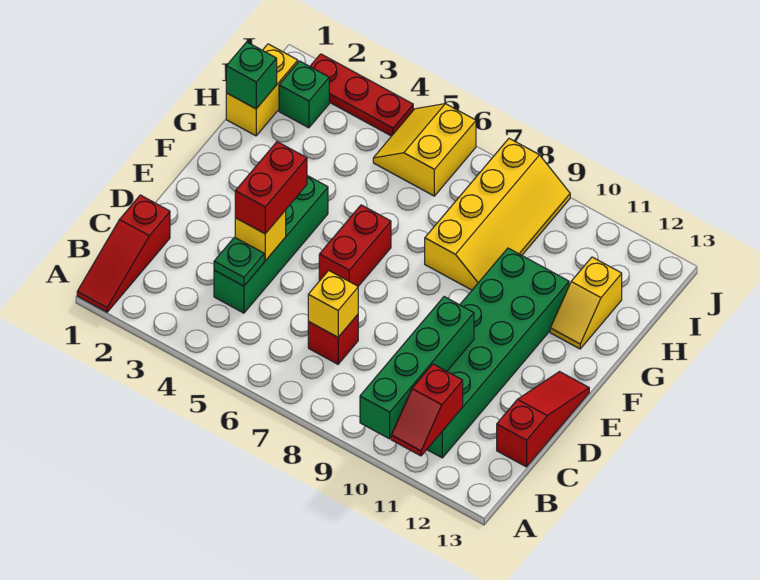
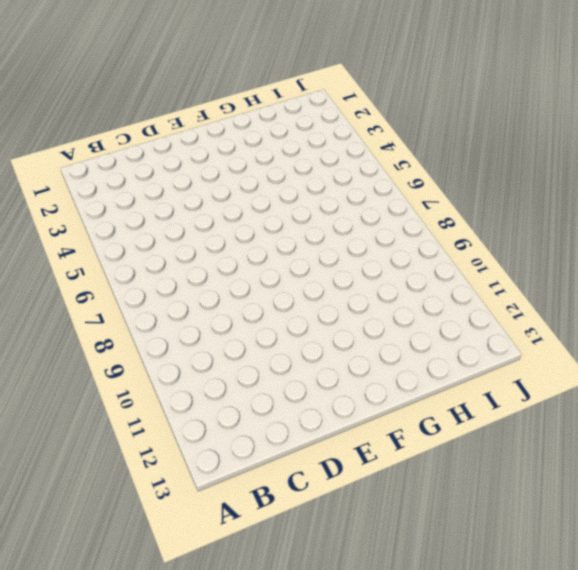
none -> red 1x3 slope [77,195,170,312]
none -> green 2x6 brick [427,248,569,458]
none -> green 1x4 brick [214,176,328,313]

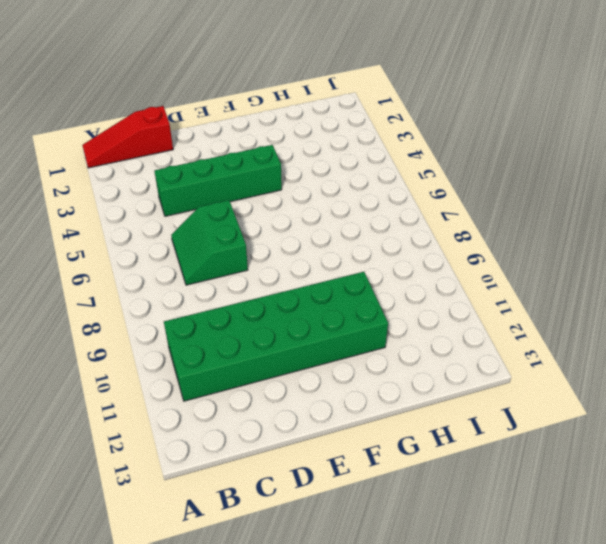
green 2x2 slope [171,200,248,285] -> red 1x1 brick [308,315,358,364]
none -> red 1x3 slope [497,372,589,467]
none -> red 1x2 brick [319,205,391,286]
none -> yellow 2x4 slope [425,138,570,290]

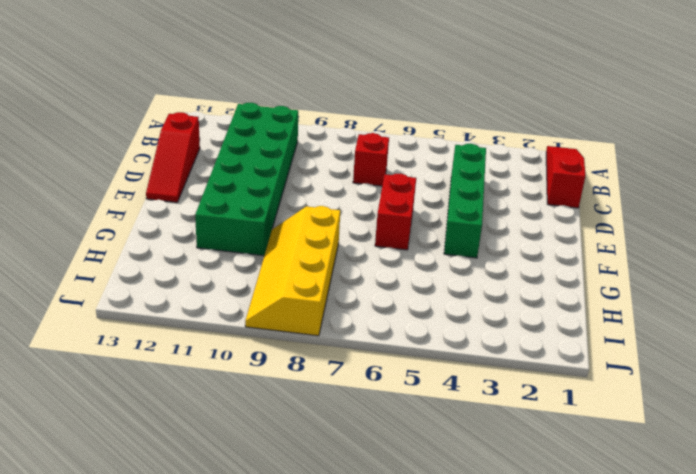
none -> yellow 1x2 slope [550,257,622,349]
none -> yellow 1x2 brick [226,44,298,136]
none -> green 1x1 brick [279,61,329,128]

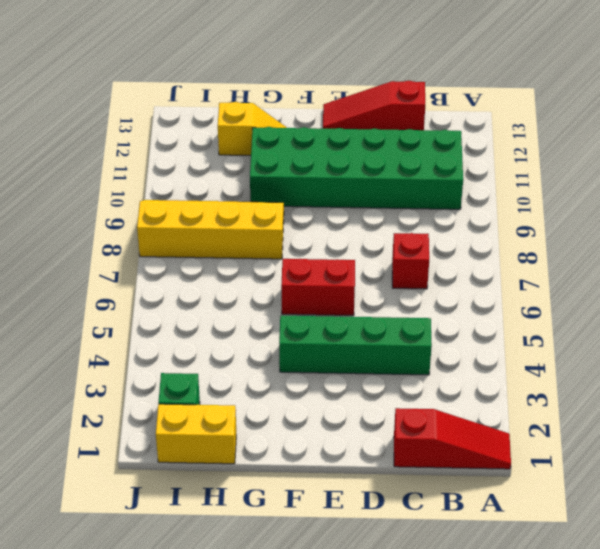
none -> yellow 2x2 slope [373,104,476,196]
none -> red 1x3 plate [310,54,413,136]
none -> green 1x4 brick [360,297,474,439]

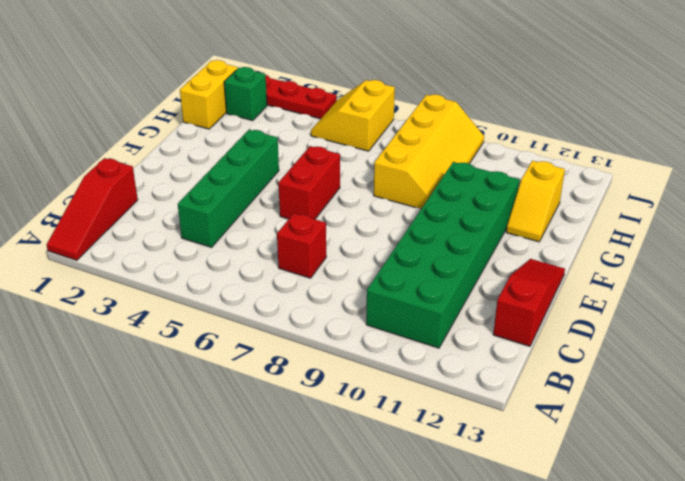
none -> green 1x4 brick [360,297,474,439]
none -> red 1x2 slope [391,364,463,456]
none -> green 1x1 plate [214,237,264,286]

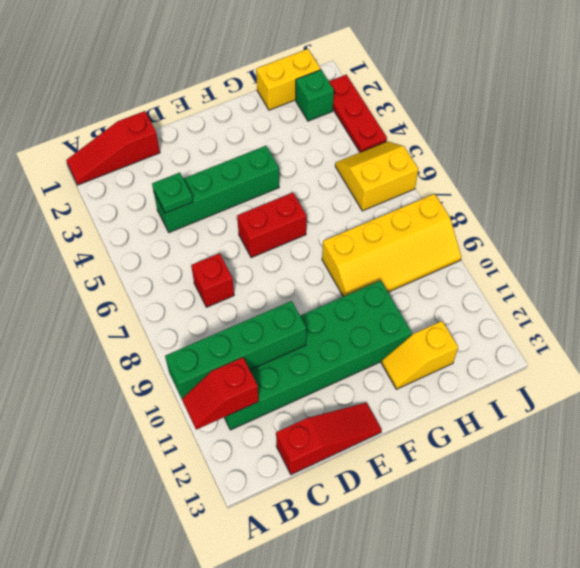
none -> yellow 1x1 brick [308,270,358,337]
none -> yellow 1x1 brick [235,210,286,261]
none -> green 1x1 brick [226,42,277,109]

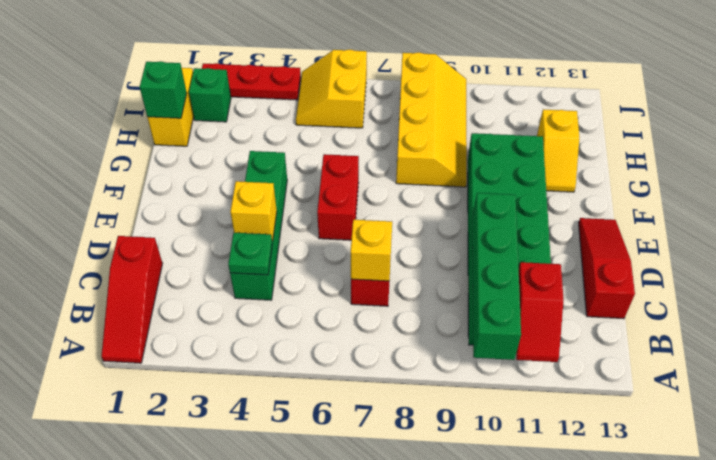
none -> red 1x2 brick [235,142,307,234]

